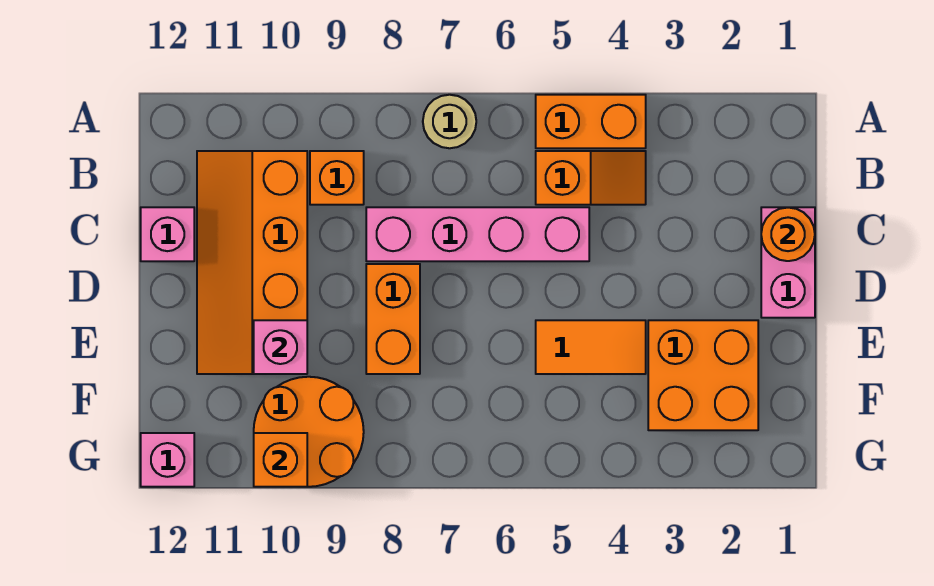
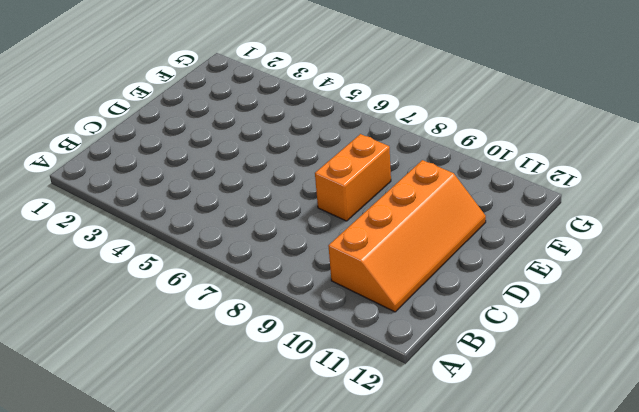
none -> orange 1x2 brick [536,95,646,148]
none -> tan 1x1 round brick [423,95,476,148]
none -> orange 1x2 slope [536,151,646,205]

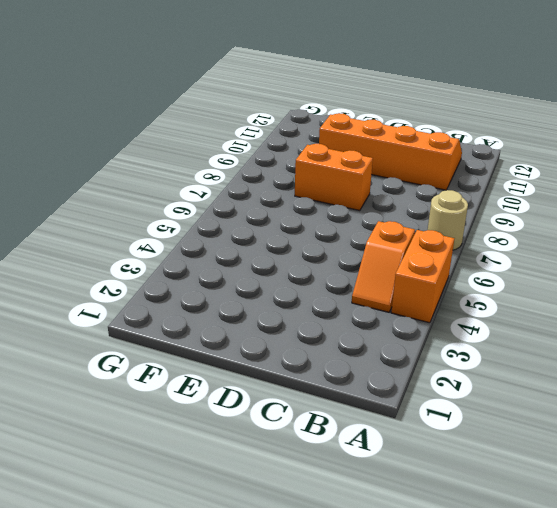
none -> orange 1x1 brick [310,151,364,205]
none -> pink 1x2 brick [761,207,815,318]
none -> pink 1x4 brick [366,207,589,261]

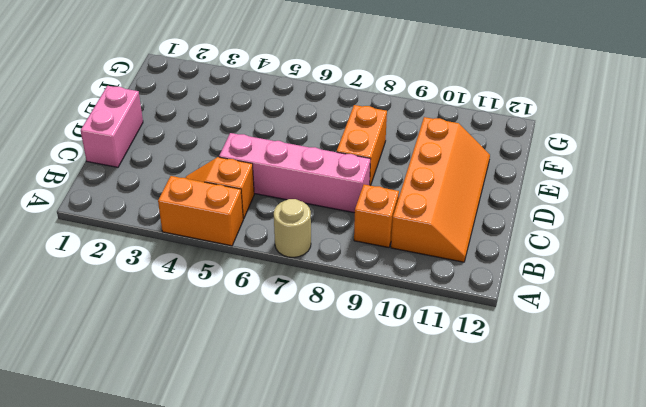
none -> pink 1x1 brick [141,207,194,261]
none -> orange 2x2 brick [648,320,758,430]
none -> orange 1x2 tile [536,320,646,374]

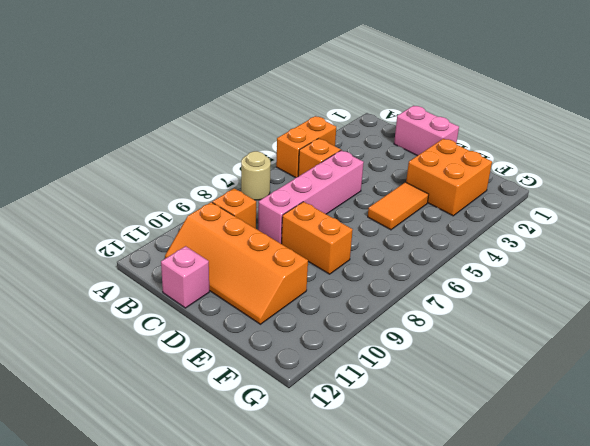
none -> orange 2x2 round brick [254,377,364,487]
none -> pink 1x1 brick [141,433,194,487]
none -> orange 1x1 round brick [761,208,815,261]

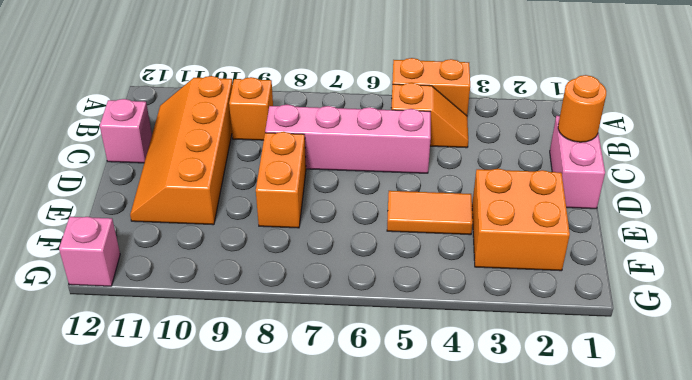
none -> tan 1x1 round brick [423,95,476,148]
none -> orange 2x2 round brick [254,377,364,487]
none -> pink 1x1 brick [254,320,307,374]

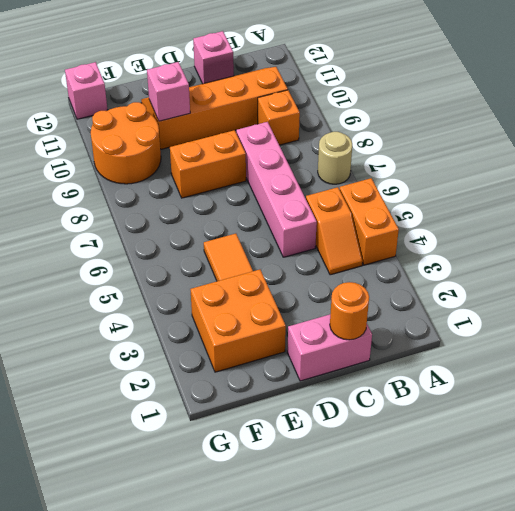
none -> orange 1x1 brick [254,433,307,487]

